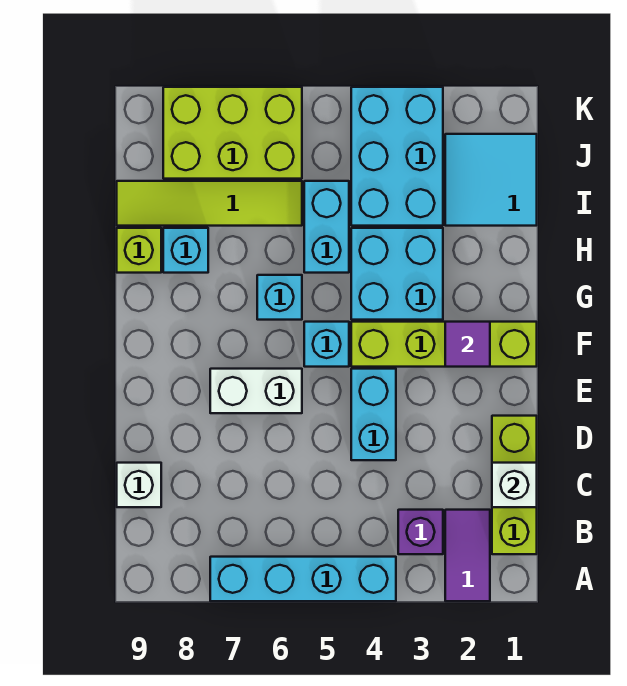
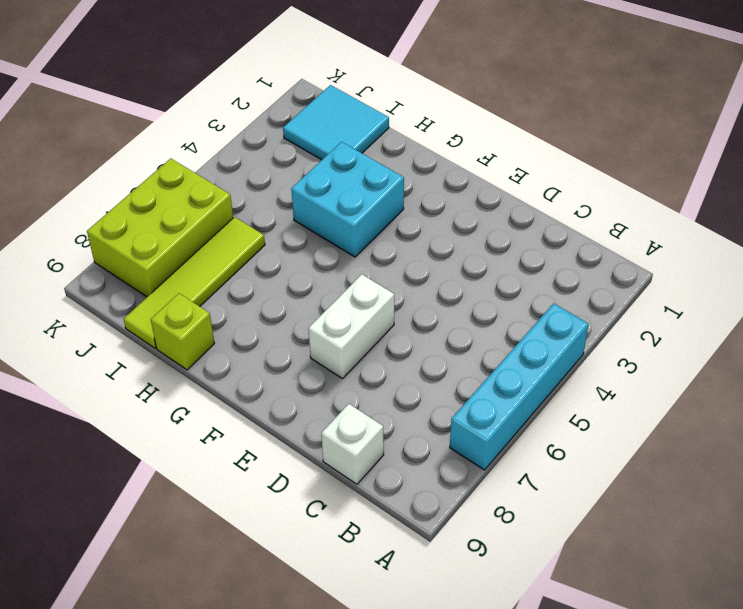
none -> purple 1x2 tile [445,510,490,601]
none -> lime 1x3 brick [492,416,537,554]
none -> purple 1x1 brick [398,510,443,554]

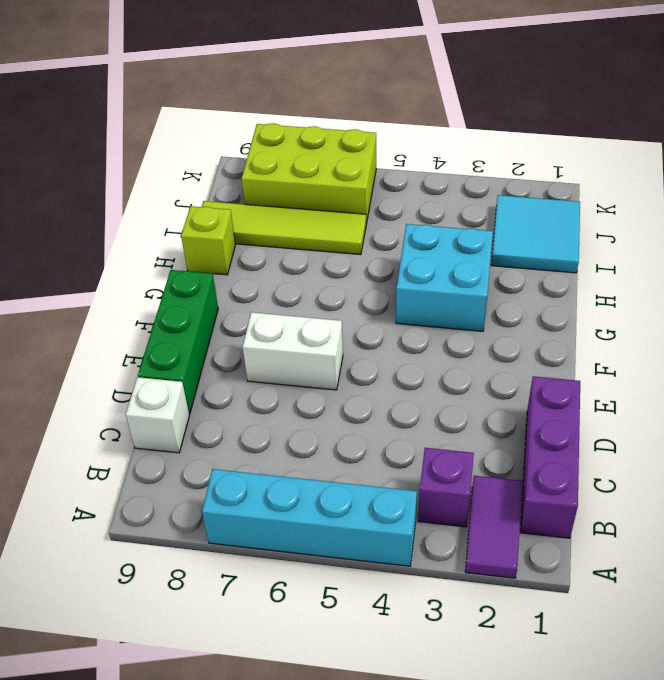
purple 1x3 brick [521,376,580,538] -> lime 1x3 brick [492,416,537,554]
green 1x3 brick [138,270,218,414] -> none
none -> cyan 1x2 brick [351,369,396,460]
none -> lime 1x4 brick [351,322,537,367]
none -> cyan 1x1 brick [304,322,349,367]

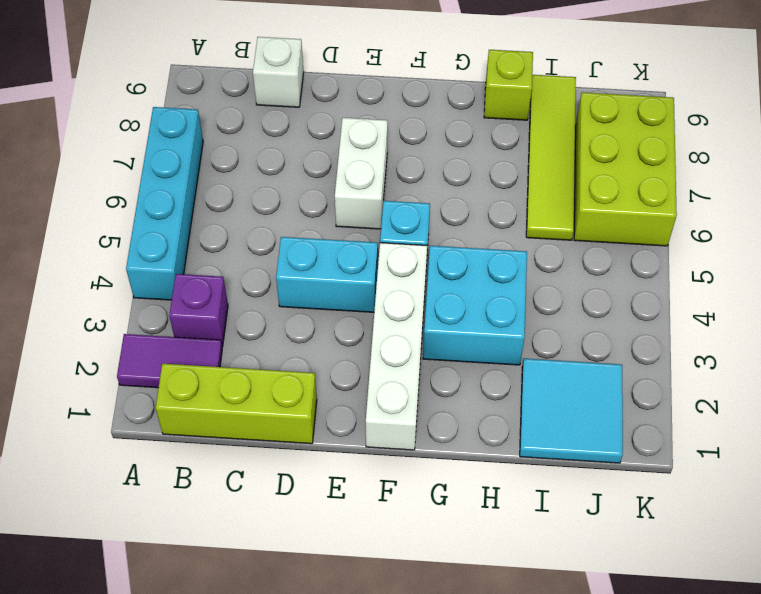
white 1x4 brick [366,243,427,450] -> lime 1x4 brick [351,322,537,367]
none -> cyan 1x1 brick [257,275,302,320]
none -> cyan 1x2 brick [304,181,349,273]
none -> cyan 1x1 brick [163,228,208,273]

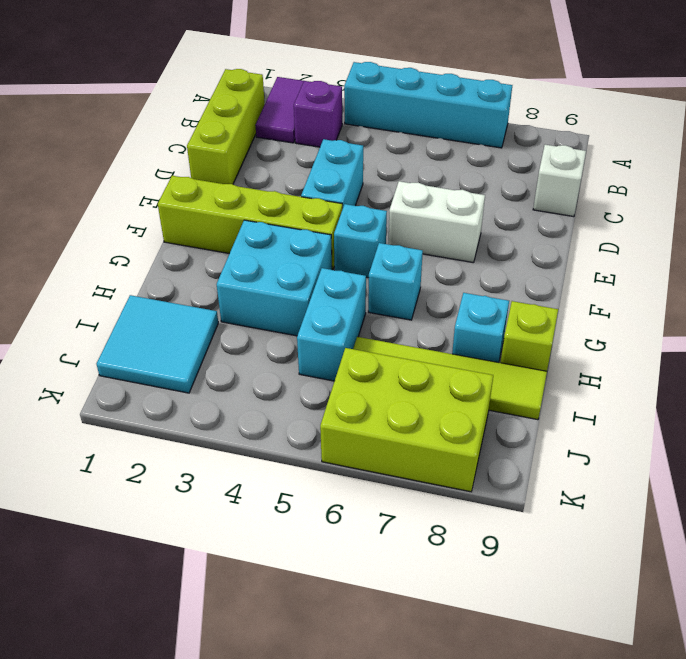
none -> cyan 2x3 brick [351,87,443,226]
none -> white 1x1 brick [492,463,537,507]
none -> purple 1x1 tile [445,322,490,367]

